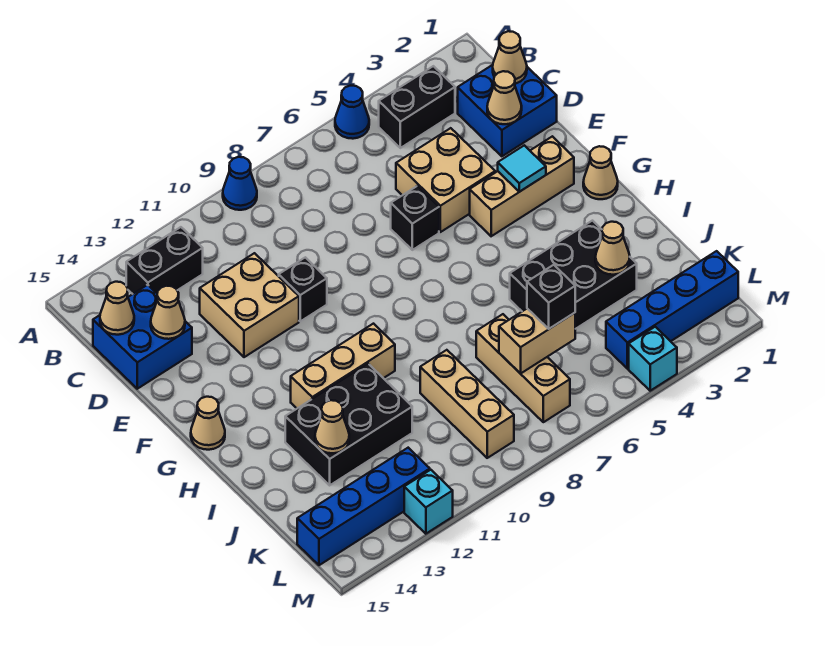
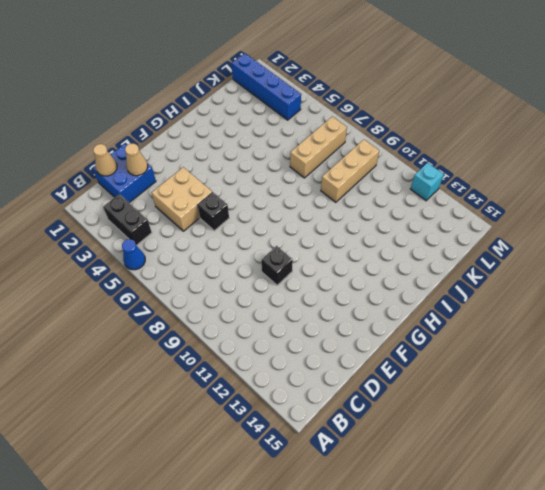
none -> blue 1x1 cone [223,157,257,210]
none -> black 1x2 brick [126,227,203,294]
none -> blue 2x2 brick [93,285,192,389]
none -> tan 2x2 brick [200,253,299,357]

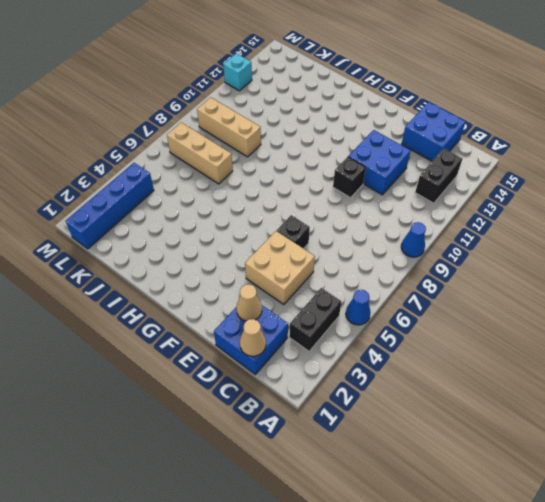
blue 2x2 brick [348,130,411,195] -> tan 2x2 brick [200,253,299,357]
none -> tan 1x3 brick [470,136,574,236]
none -> tan 1x1 cone [583,146,618,199]
none -> tan 1x1 cone [191,397,225,450]
none -> tan 1x3 brick [291,324,395,408]

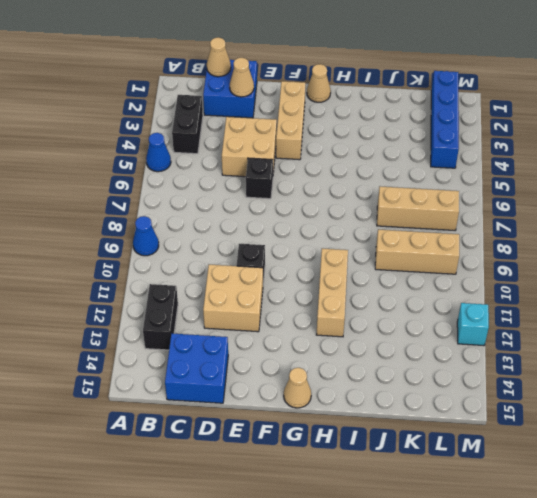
none -> black 2x3 brick [510,221,637,329]
none -> black 2x3 brick [285,364,412,485]
none -> blue 1x4 brick [297,448,430,565]
none -> cyan 1x1 brick [629,327,677,391]

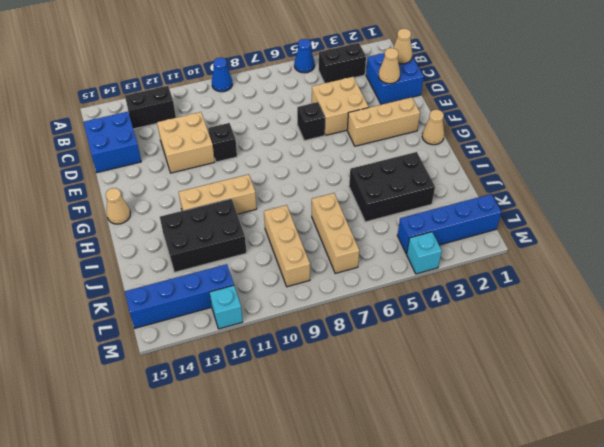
none -> tan 1x1 cone [100,282,134,335]
none -> tan 1x1 cone [151,286,185,339]
none -> cyan 1x1 tile [498,145,546,192]
none -> tan 1x1 cone [595,222,630,275]

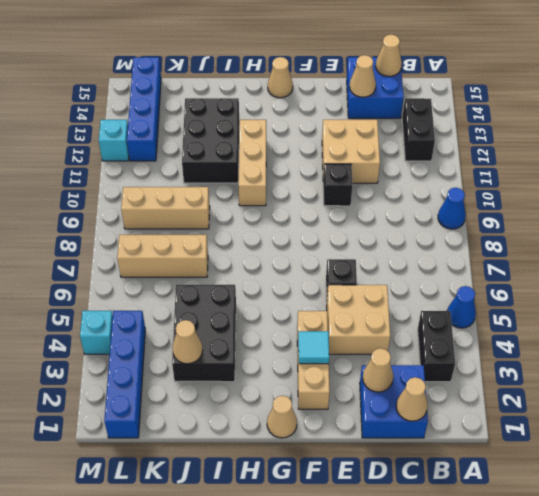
none -> tan 1x1 cone [315,400,349,453]
none -> tan 1x2 brick [499,309,575,374]
none -> black 1x1 brick [527,265,575,329]

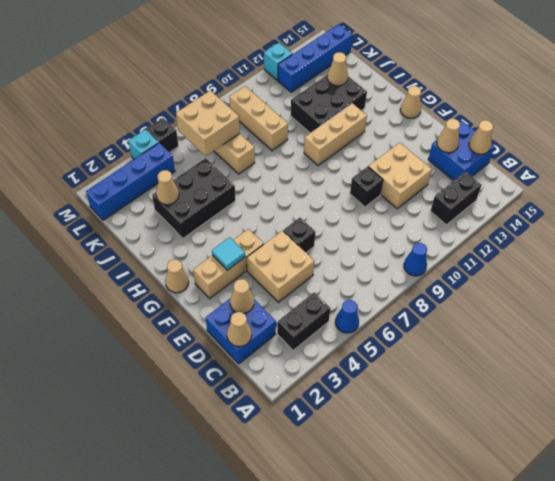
tan 2x2 brick [176,90,240,156] -> tan 1x2 brick [499,309,575,374]
black 1x1 brick [146,118,178,152] -> black 1x1 brick moved to [527,265,575,329]

